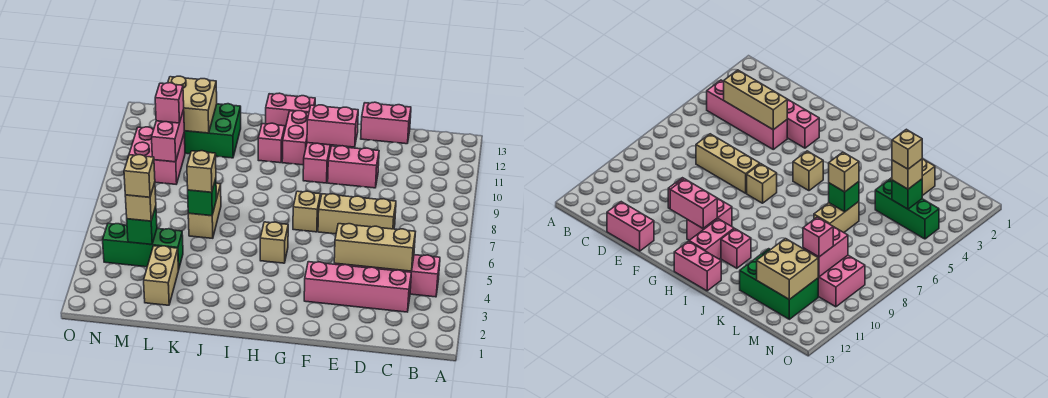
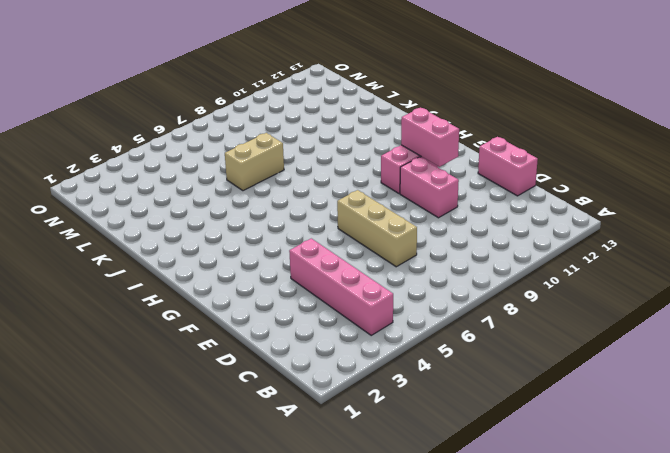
none -> pink 1x4 brick [304,262,411,312]
none -> tan 1x1 brick [293,191,320,232]
none -> tan 1x1 brick [260,222,288,263]

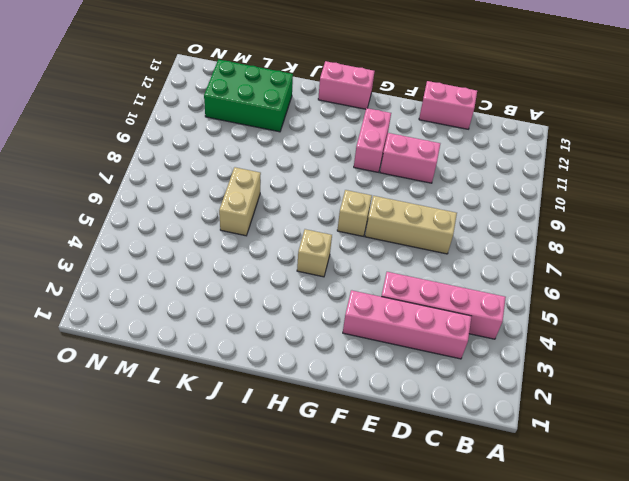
none -> pink 1x2 brick [282,111,309,165]
none -> pink 1x1 brick [258,123,285,163]
none -> tan 1x2 brick [144,246,178,305]

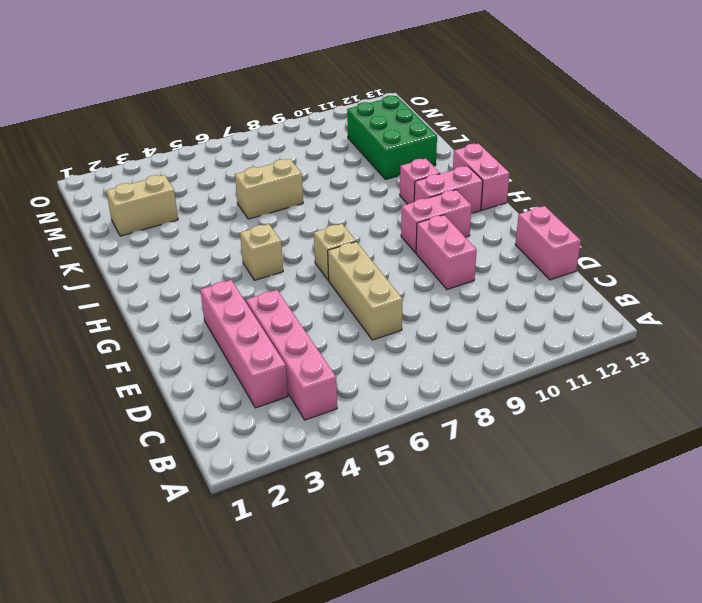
none -> green 1x3 brick [103,224,183,270]
none -> pink 2x2 brick [129,127,185,184]
none -> tan 1x3 brick [334,224,415,271]

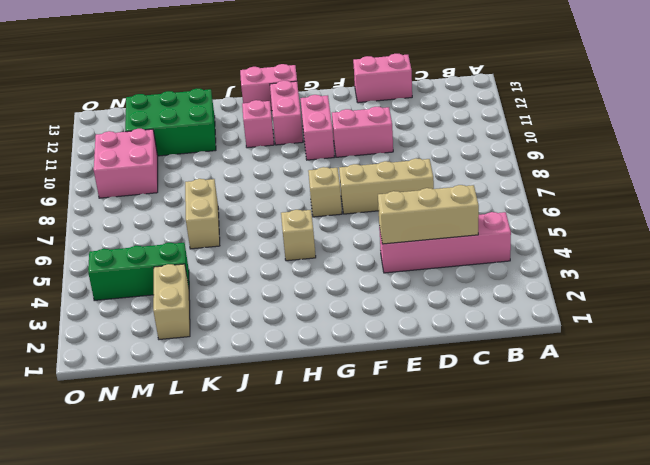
none -> pink 1x4 brick [304,262,411,312]
none -> pink 1x2 brick [307,105,358,147]
none -> green 1x1 brick [188,179,216,216]

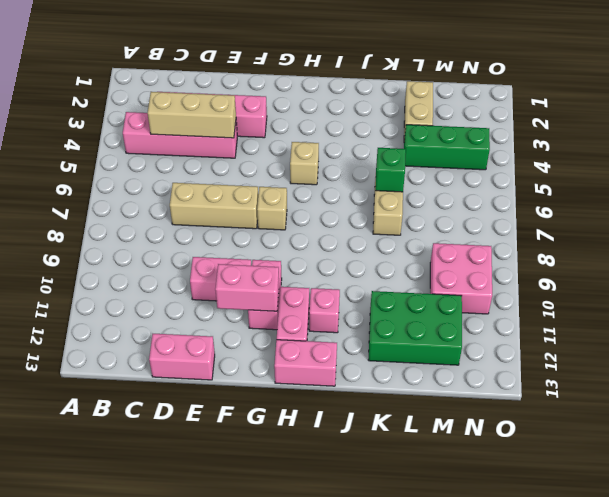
none -> tan 2x2 brick [168,76,217,133]
none -> green 1x1 brick [127,206,157,245]
none -> pink 1x2 brick [152,110,184,162]

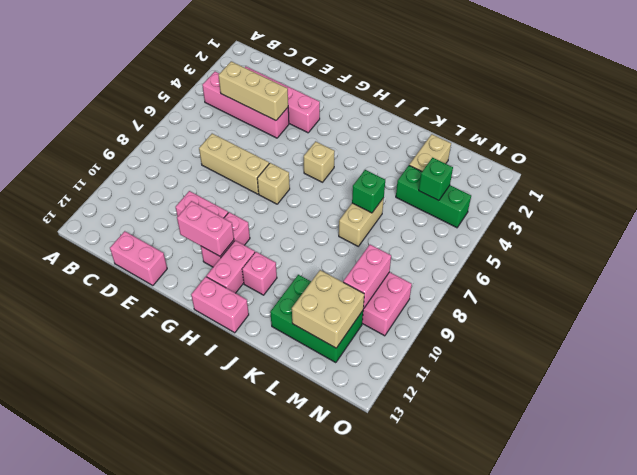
none -> tan 1x1 brick [187,151,216,192]
none -> tan 1x1 brick [125,183,156,221]
none -> pink 1x1 brick [155,83,184,123]

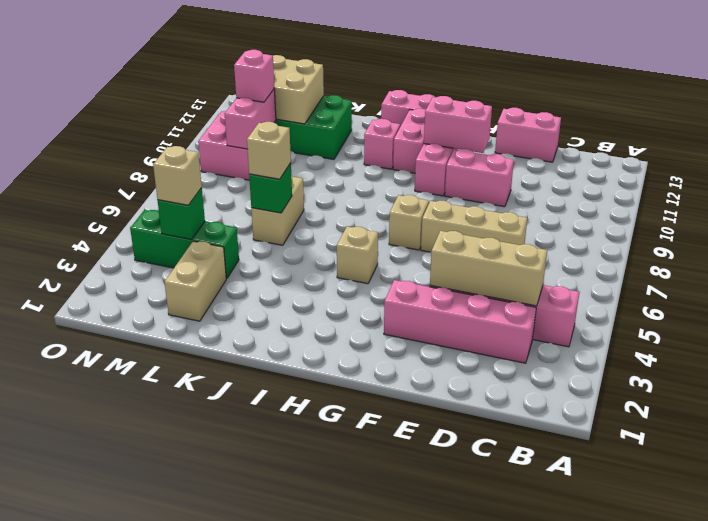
none -> tan 1x1 brick [124,155,155,197]

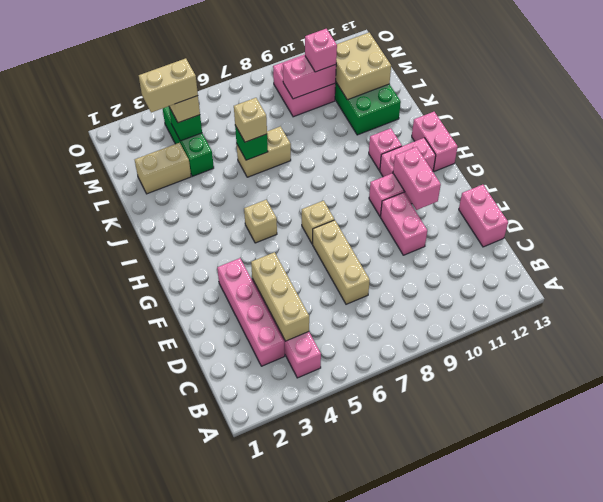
tan 1x2 brick [139,58,198,112] -> tan 1x1 brick [124,155,155,197]

